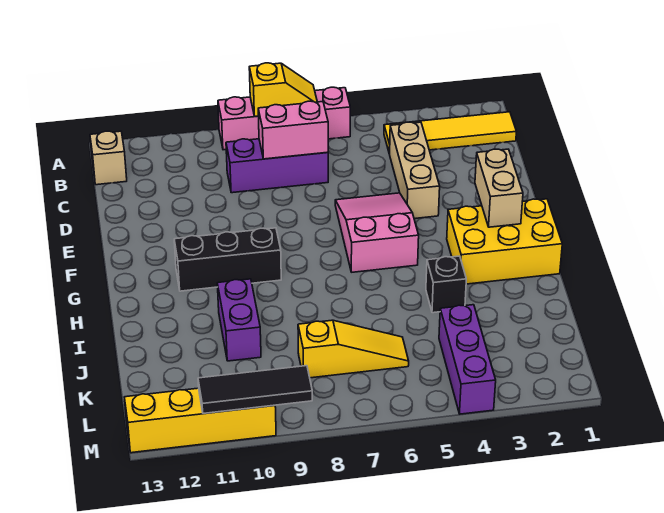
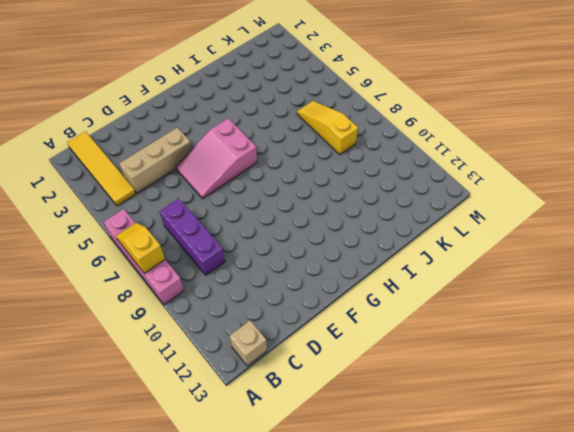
none -> yellow 2x3 brick [447,199,562,284]
none -> black 1x3 brick [174,228,281,291]
none -> black 1x1 brick [426,256,466,313]

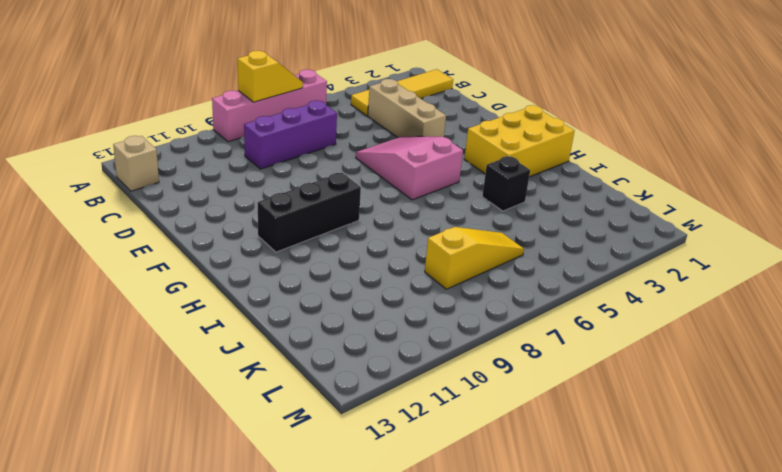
none -> purple 1x2 brick [217,279,261,361]
none -> purple 1x3 brick [439,305,496,414]
none -> yellow 1x4 brick [124,388,276,453]

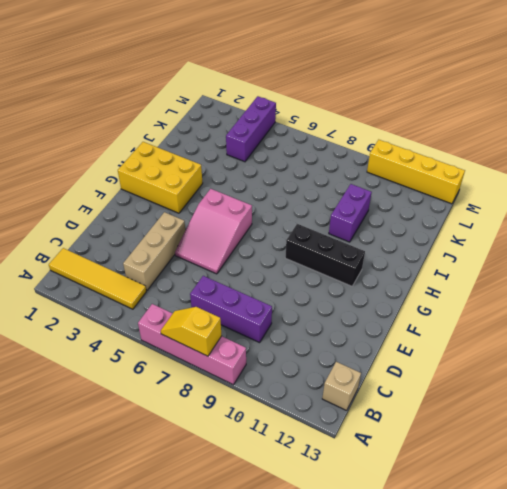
none -> black 1x1 brick [426,256,466,313]
none -> yellow 1x3 slope [298,320,409,378]
none -> pink 1x2 brick [258,101,328,159]

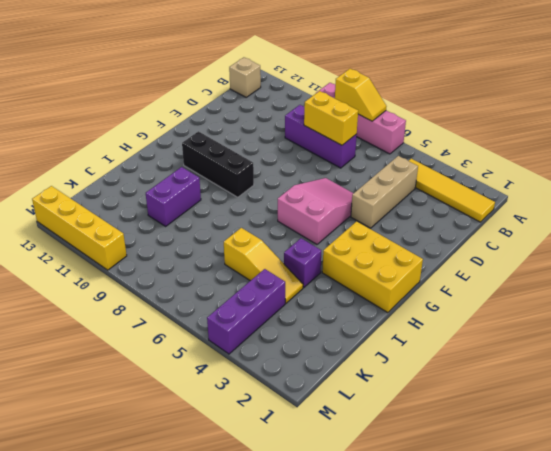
yellow 1x2 brick [304,91,358,145] -> pink 1x2 brick [258,101,328,159]
purple 1x1 brick [284,238,321,287] -> black 1x1 brick [426,256,466,313]
yellow 1x3 slope [224,228,303,303] -> yellow 1x3 slope moved to [298,320,409,378]
none -> tan 1x2 brick [475,149,523,227]
none -> black 1x3 tile [198,366,312,414]

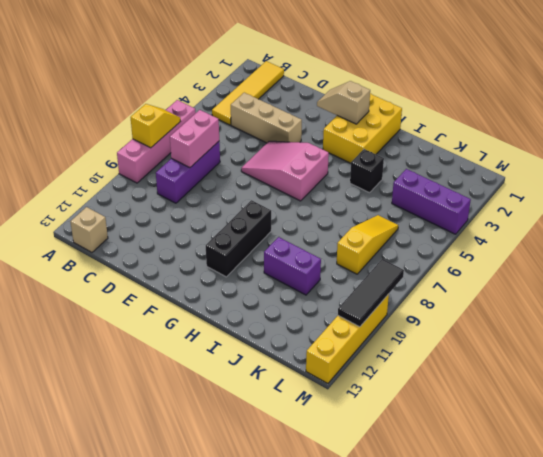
tan 1x2 slope [317,81,370,124] -> tan 1x2 brick [475,149,523,227]

